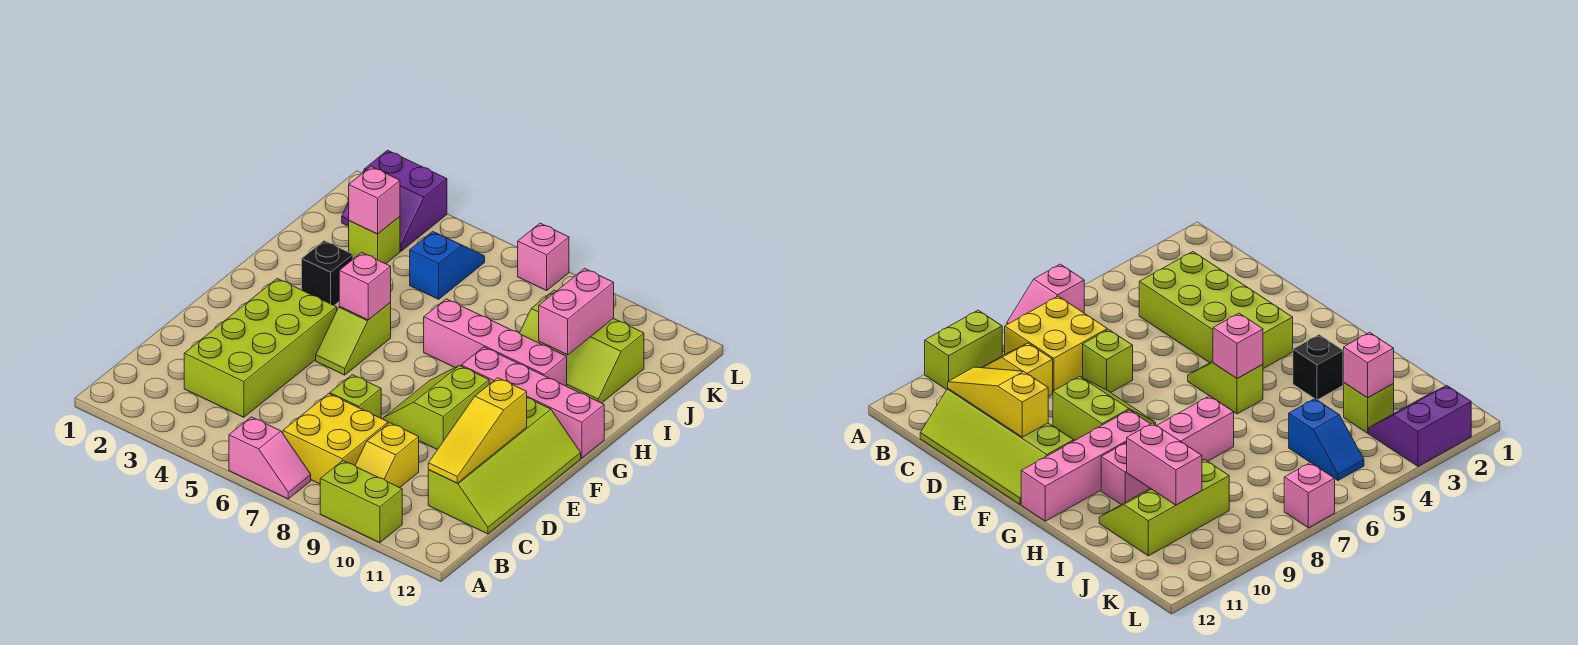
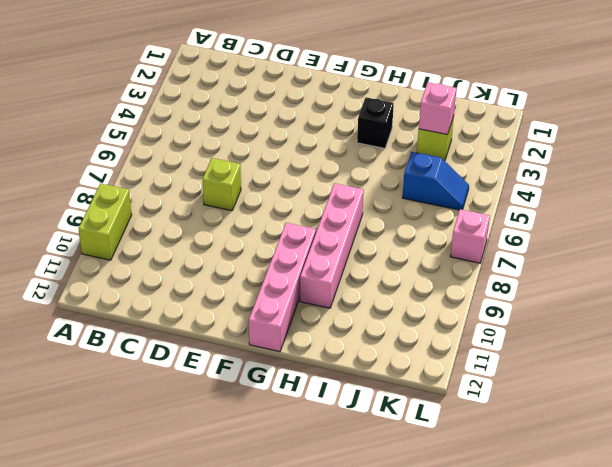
none -> pink 1x2 slope [229,417,311,499]
none -> yellow 2x2 brick [283,394,388,484]
none -> yellow 1x2 slope [355,423,419,488]

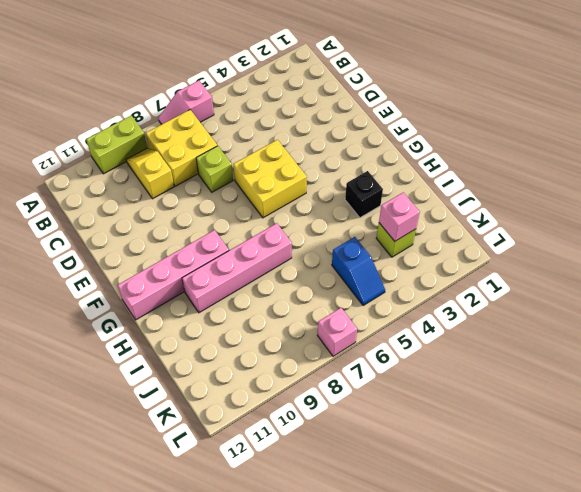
yellow 2x2 brick [233,140,307,218] -> lime 1x2 slope [316,302,391,375]
none -> lime 2x4 brick [184,279,337,417]
none -> lime 2x4 slope [428,398,581,534]
none -> lime 2x2 slope [384,366,489,450]

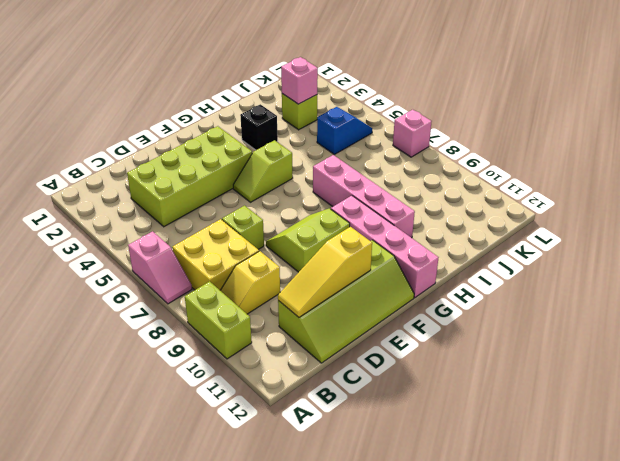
none -> lime 2x3 slope [520,290,644,403]
none -> purple 2x2 slope [342,150,447,251]
none -> pink 1x1 brick [339,252,391,320]

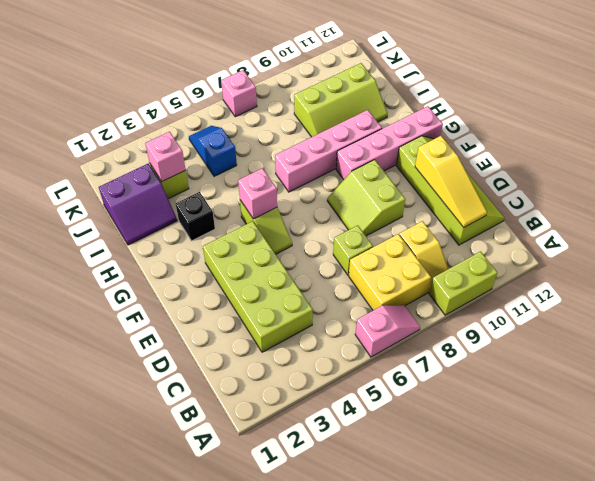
purple 2x2 slope [99,164,177,245] -> purple 2x2 slope moved to [342,150,447,251]
none -> pink 1x2 brick [539,269,614,355]

